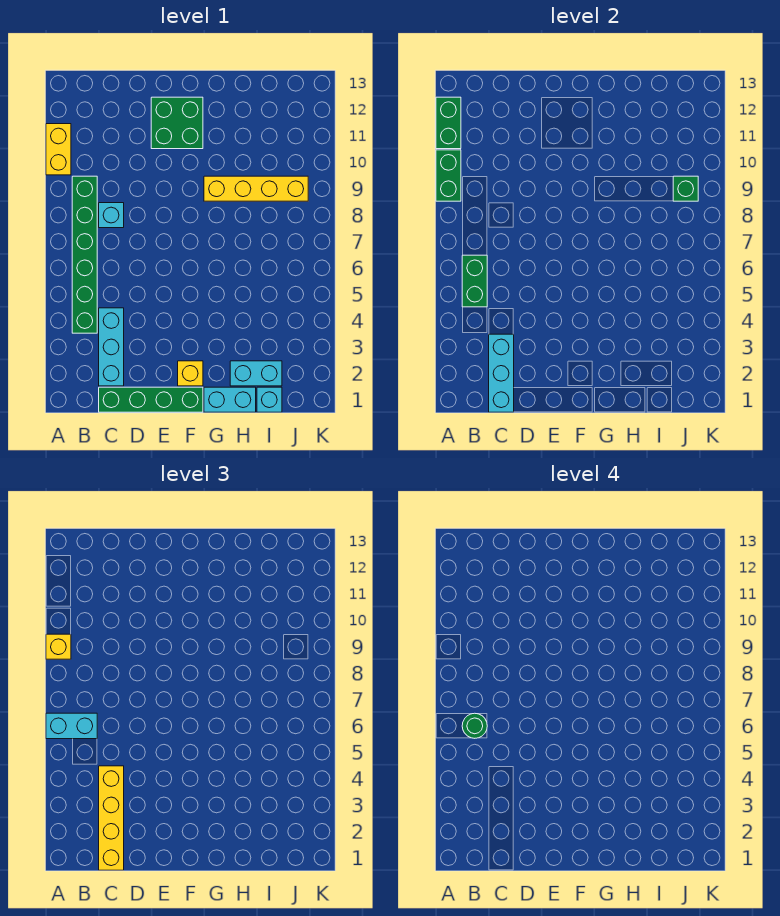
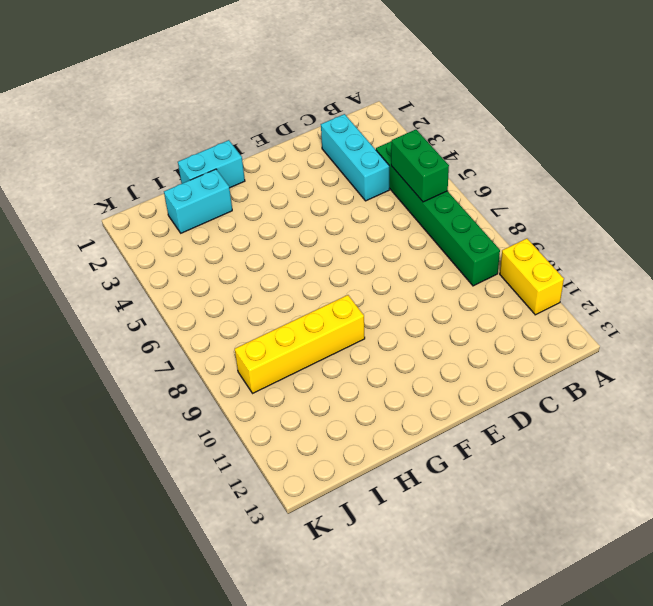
none -> green 1x4 brick [99,387,203,412]
none -> cyan 1x1 brick [99,203,124,228]
none -> green 2x2 brick [151,97,203,149]

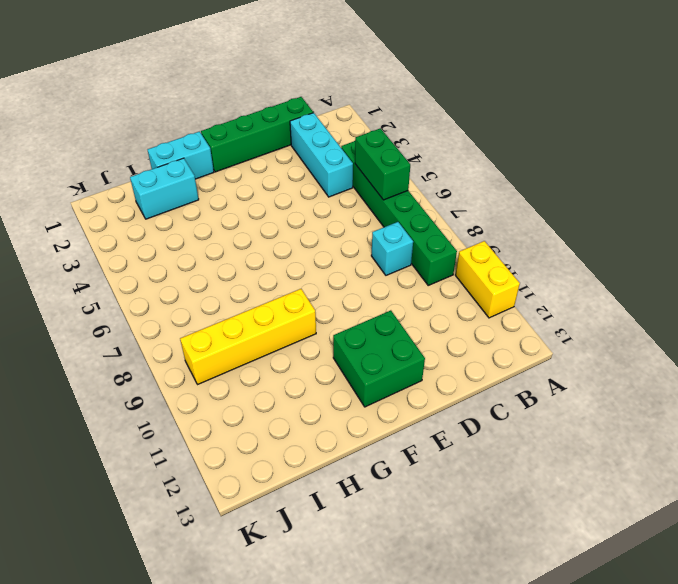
none -> yellow 1x1 brick [178,361,203,386]
none -> cyan 1x1 brick [257,387,282,412]
none -> green 1x2 brick [436,150,461,201]

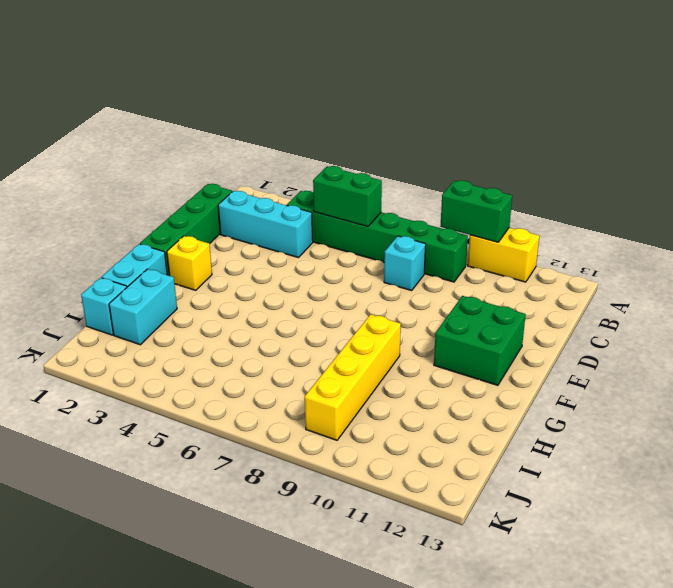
none -> green 1x2 brick [436,97,461,149]
none -> cyan 1x3 brick [489,334,514,412]
none -> green 1x1 brick [673,176,698,201]

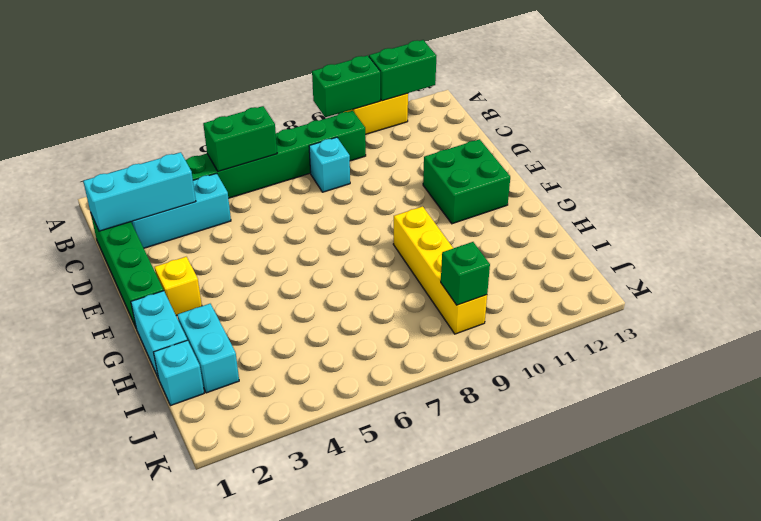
none -> cyan 1x2 brick [46,713,97,739]
none -> yellow 1x1 brick [46,634,71,659]
none -> yellow 1x4 brick [99,766,124,870]

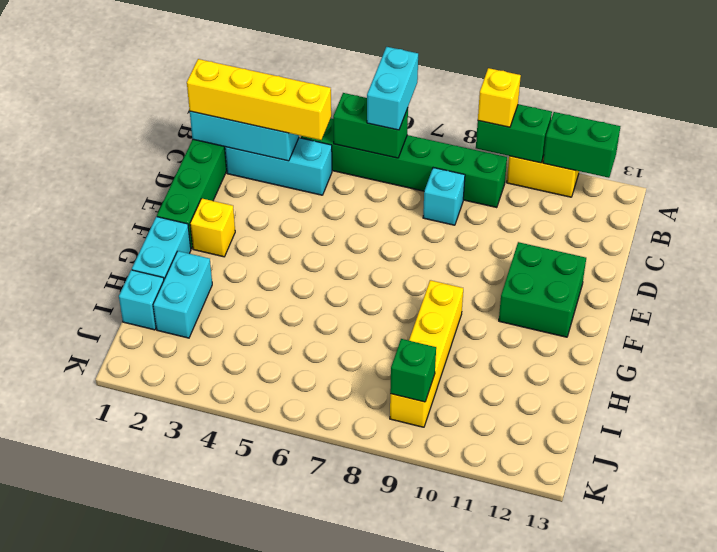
none -> green 1x1 round brick [462,713,487,738]

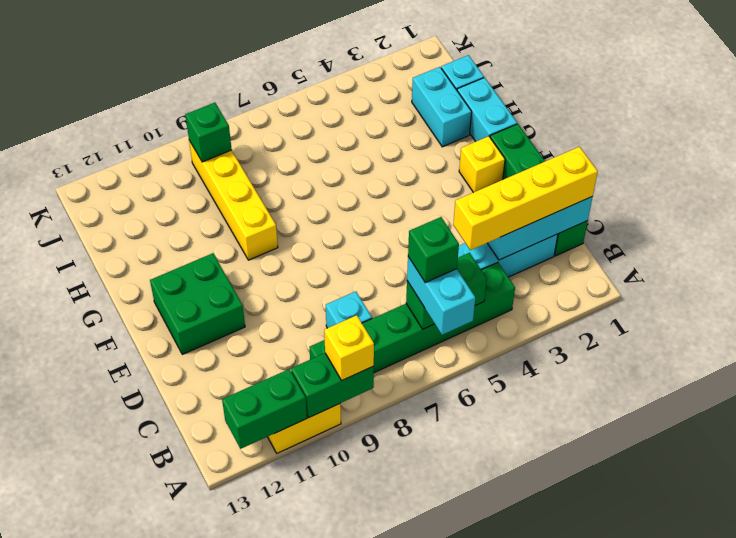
green 1x1 brick [408,217,459,283] -> green 1x1 round brick [462,713,487,738]

